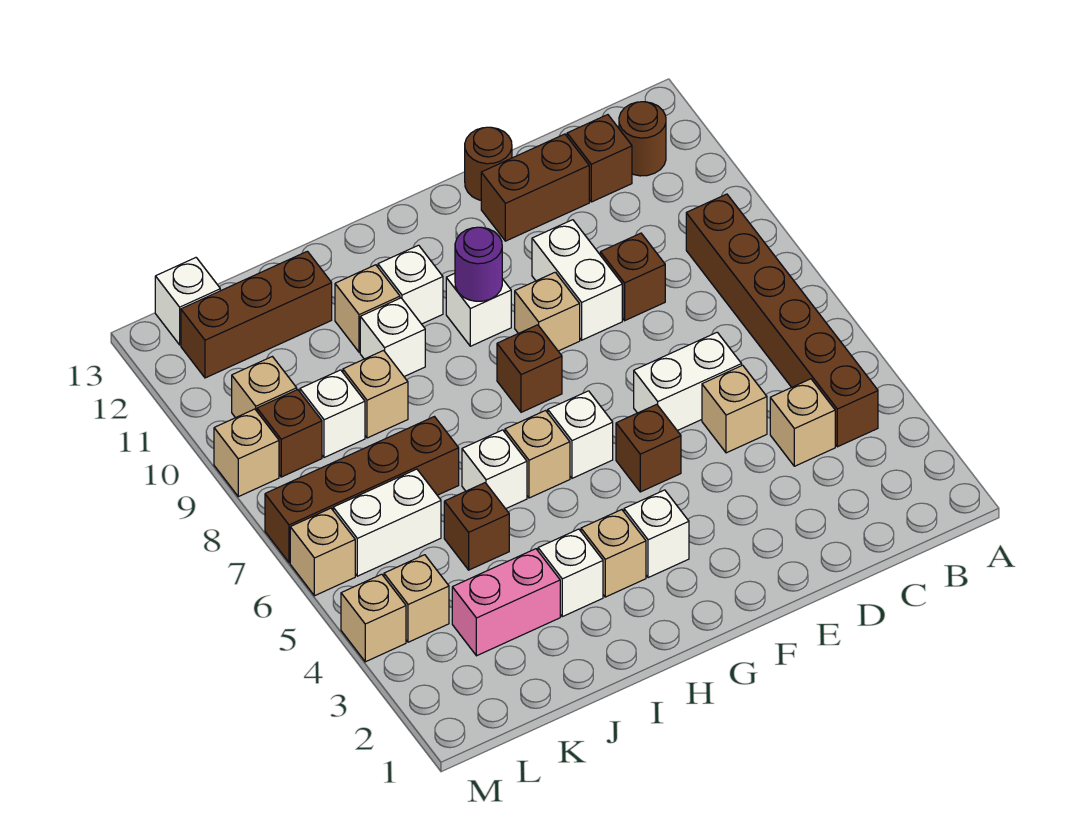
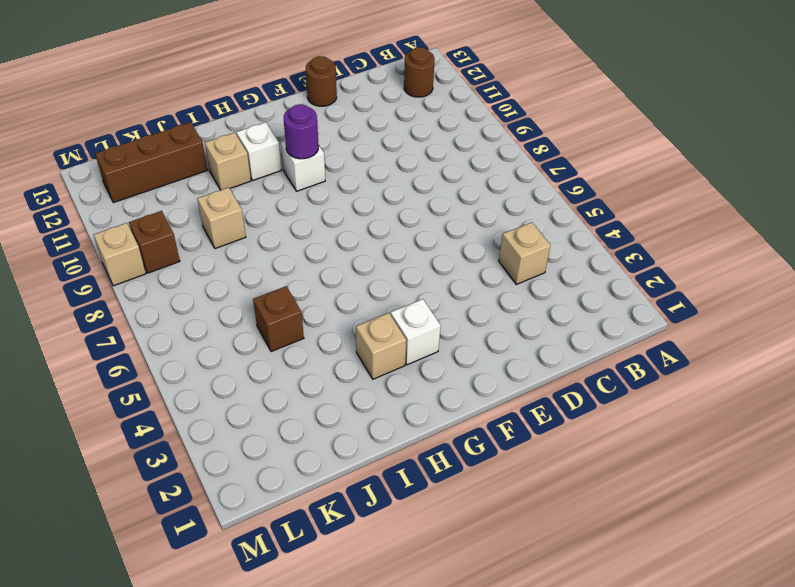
none -> brown 1x6 brick [686,194,878,447]
none -> brown 1x1 brick [567,115,632,202]
none -> tan 1x1 brick [702,365,767,453]
none -> white 1x2 brick [634,332,742,431]

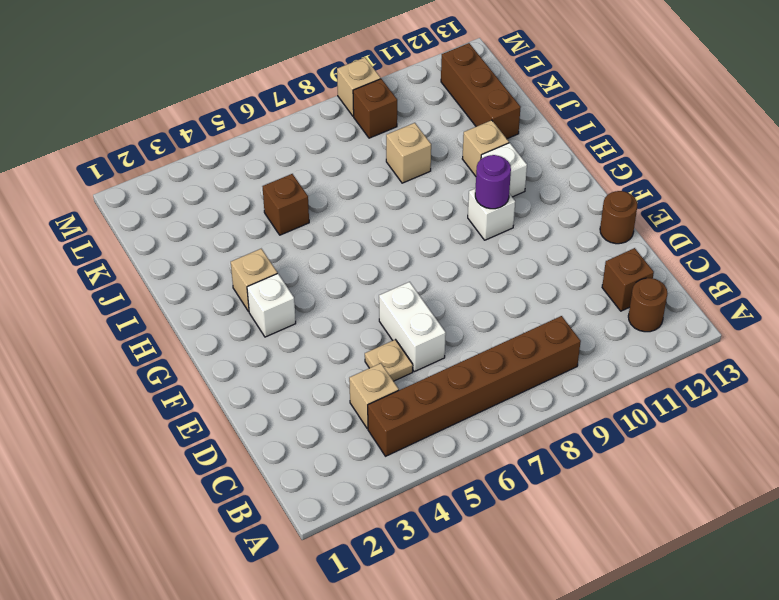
tan 1x1 plate [365,339,413,381] -> tan 1x1 brick [702,365,767,453]
none -> brown 1x1 brick [600,233,665,321]
none -> brown 1x2 brick [481,134,589,241]
none -> white 1x2 brick [532,220,622,340]
none -> brown 1x1 brick [616,404,681,492]

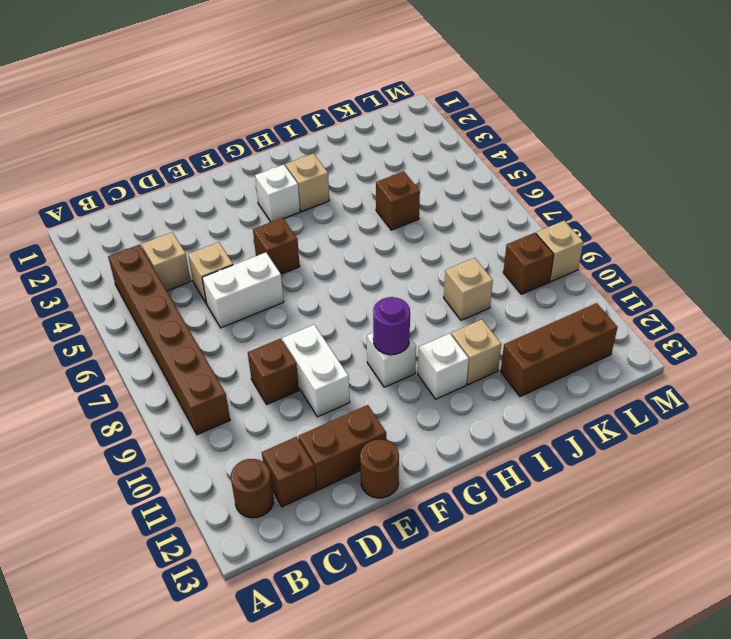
none -> tan 1x1 brick [515,272,580,351]
none -> white 1x1 brick [548,391,613,478]
none -> brown 1x1 brick [497,325,562,412]
none -> tan 1x1 brick [505,410,570,498]

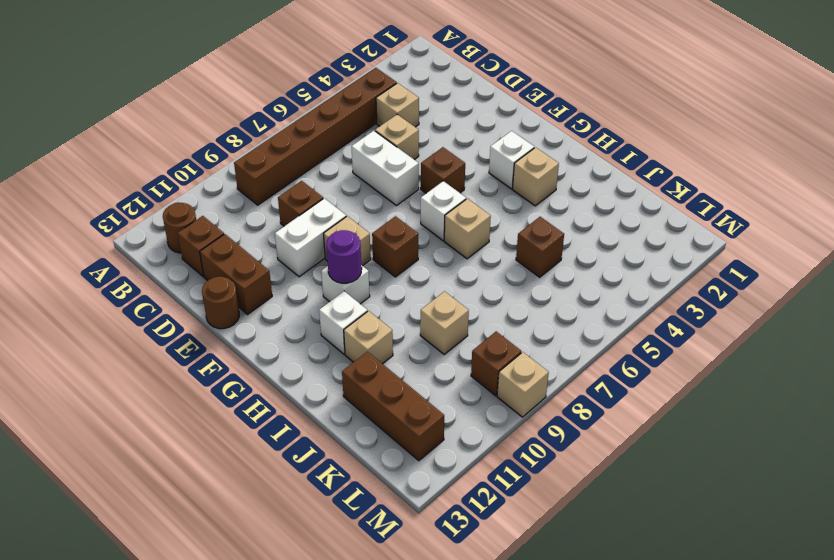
none -> white 1x1 brick [538,529,603,617]
none -> white 1x1 brick [462,430,527,509]
none -> white 1x1 brick [360,298,425,377]
none -> pink 1x2 brick [452,549,560,656]

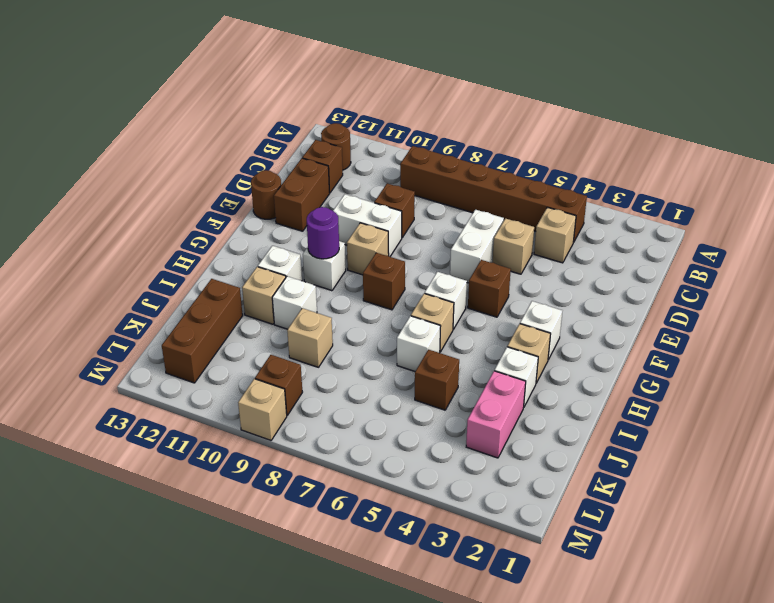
none -> brown 1x4 brick [265,417,459,563]
none -> white 1x2 brick [333,469,441,576]
none -> white 1x1 brick [300,370,365,458]
none -> tan 1x1 brick [384,555,449,642]

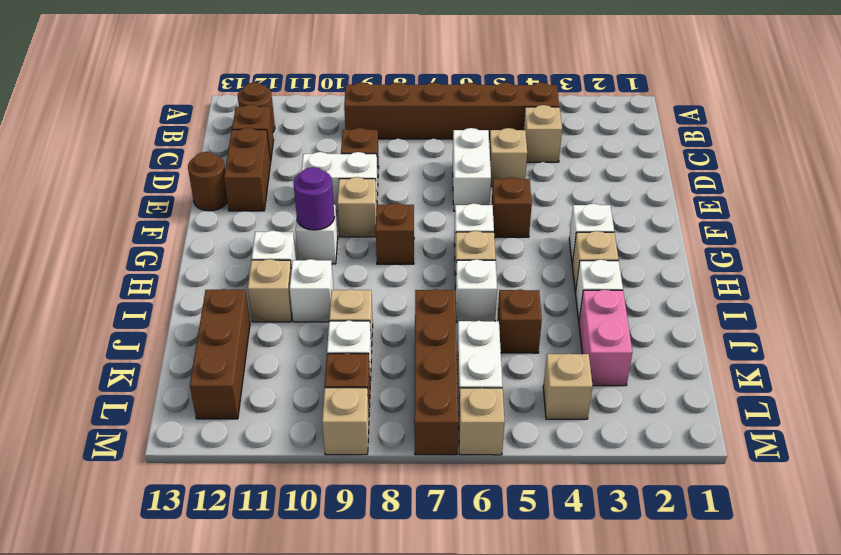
none -> tan 1x1 brick [232,357,297,418]
none -> white 1x1 brick [155,258,220,345]
none -> tan 1x1 brick [341,574,406,662]

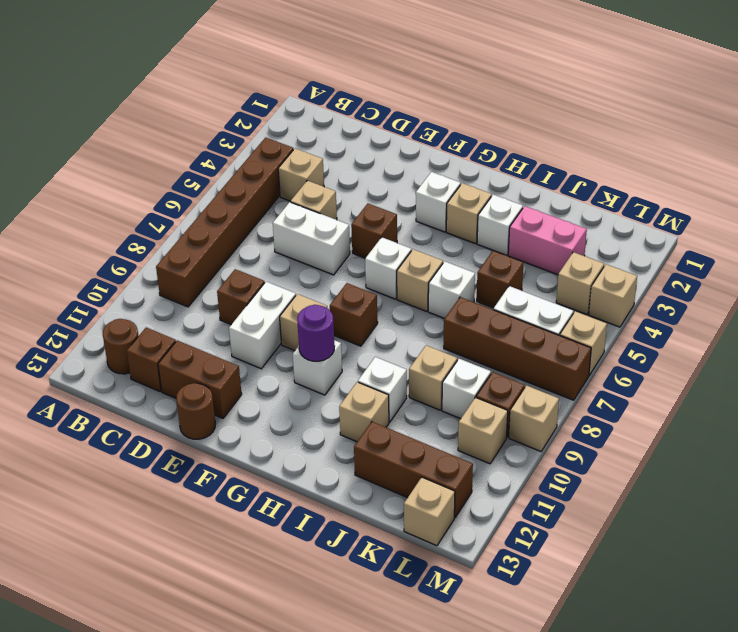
tan 1x1 brick [404,477,455,546] -> white 1x1 brick [155,258,220,345]
none -> white 1x1 brick [378,245,443,324]

